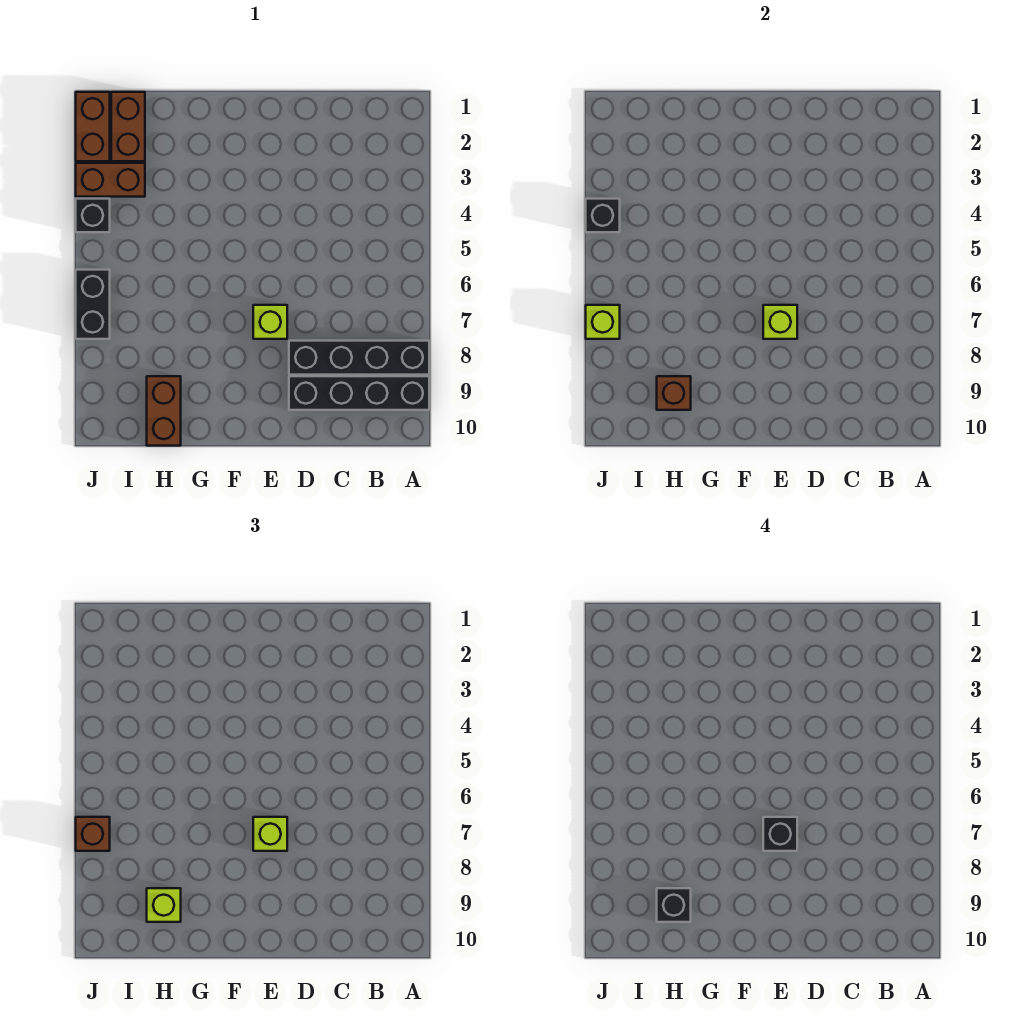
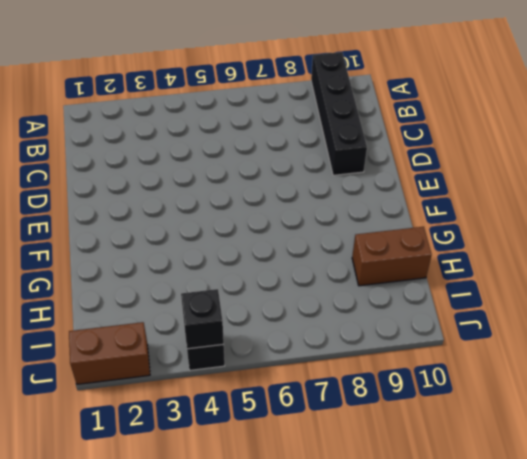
none -> black 1x4 brick [289,341,429,375]
none -> lime 1x1 brick [253,305,287,339]
none -> brown 1x2 brick [111,92,145,161]

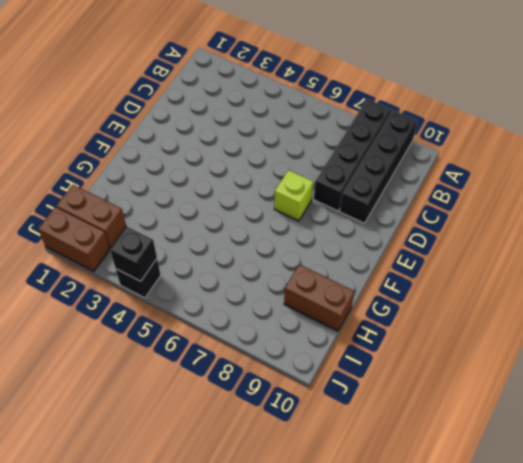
none -> brown 1x2 brick [76,163,145,197]
none -> black 1x2 brick [76,270,110,339]
none -> lime 1x1 brick [763,305,797,339]

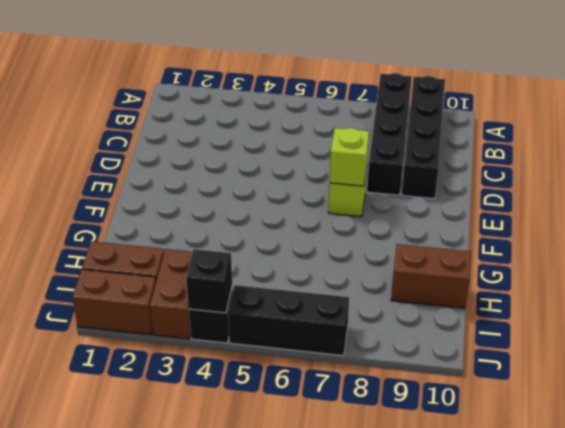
black 1x3 brick [228,285,349,356] -> black 1x2 brick [76,270,110,339]
none -> brown 1x1 brick [657,376,691,410]
none -> lime 1x1 brick [586,305,620,339]
none -> lime 1x1 brick [253,817,287,851]

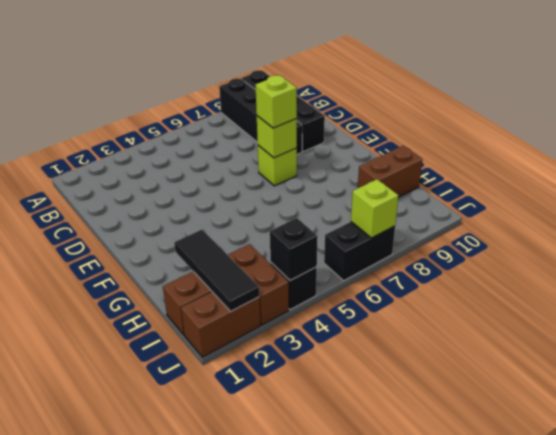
black 1x3 tile [174,230,259,311] -> none
none -> brown 1x1 brick [657,376,691,410]
none -> lime 1x1 brick [147,888,181,922]
none -> brown 1x1 brick [76,817,110,851]

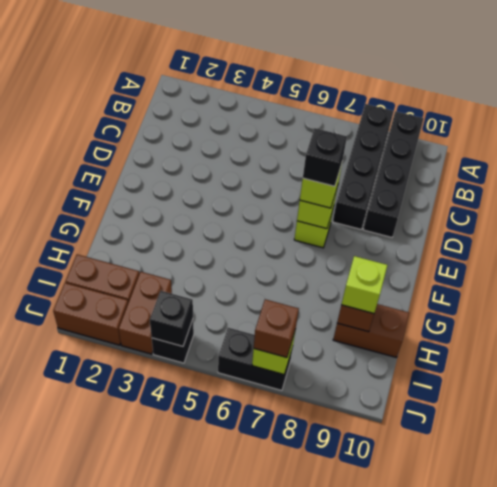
none -> black 1x1 brick [657,888,691,922]

